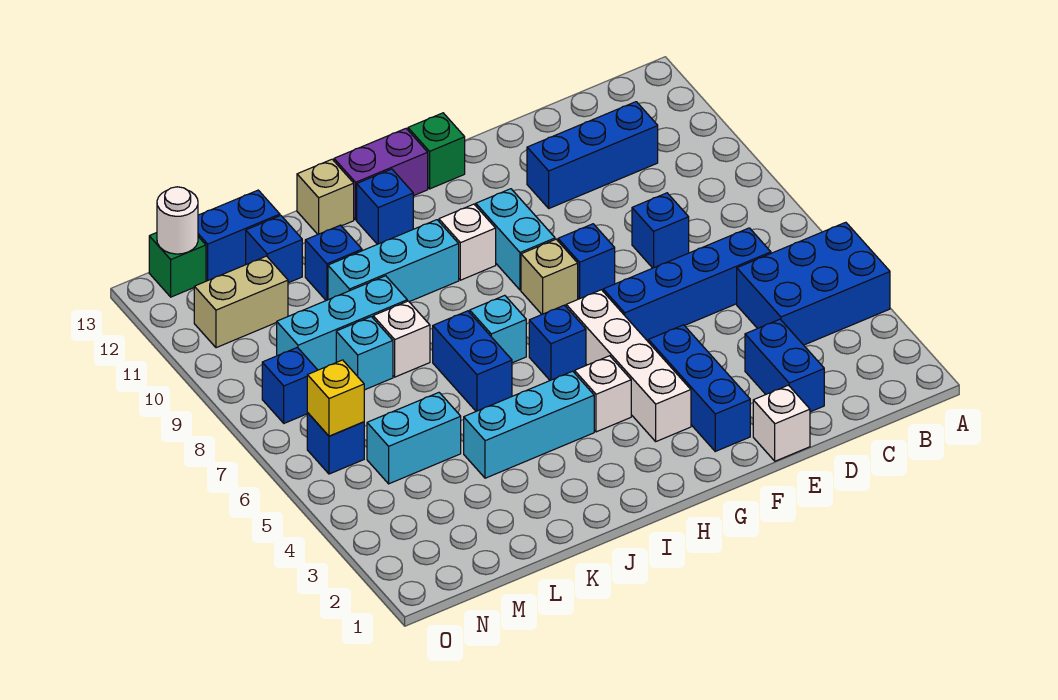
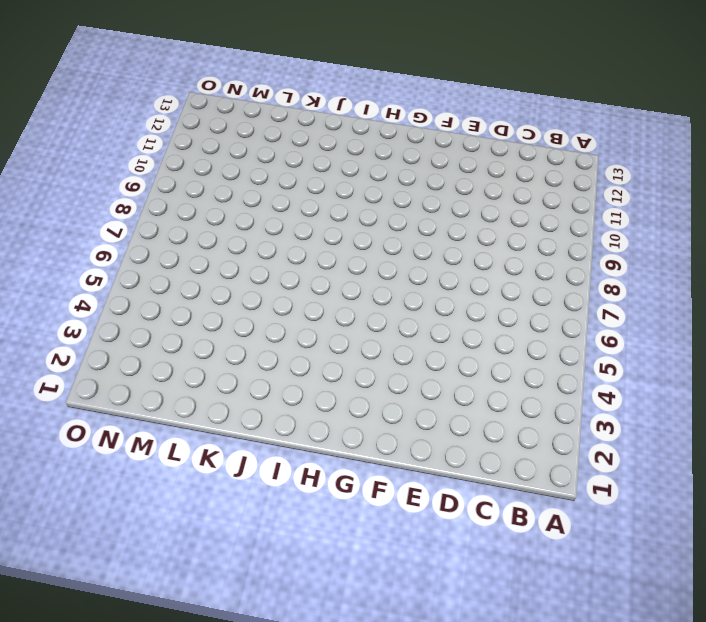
none -> blue 2x3 brick [737,222,890,345]
none -> blue 1x4 brick [603,228,771,341]
none -> blue 1x3 brick [527,102,658,208]
none -> blue 1x2 brick [745,319,824,412]

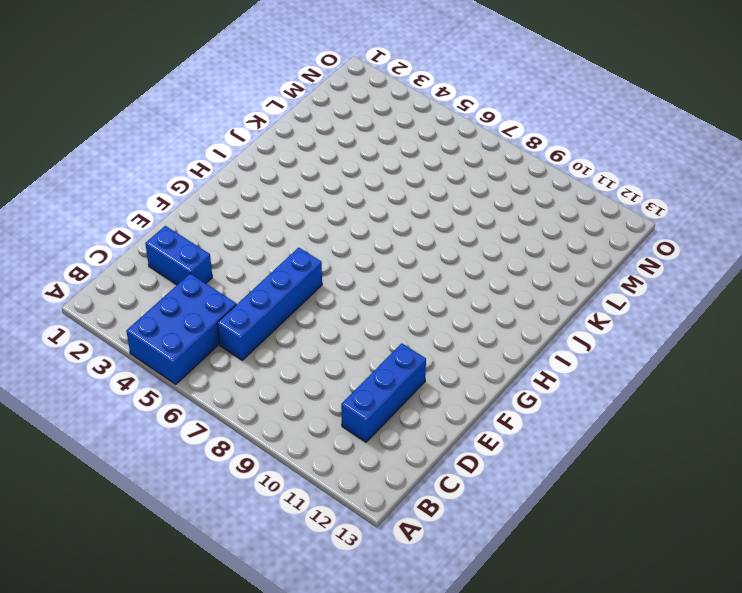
none -> blue 1x1 brick [632,193,689,268]
none -> white 1x1 brick [753,385,810,461]
none -> blue 1x3 brick [648,325,750,451]
none -> blue 1x1 brick [558,224,615,299]

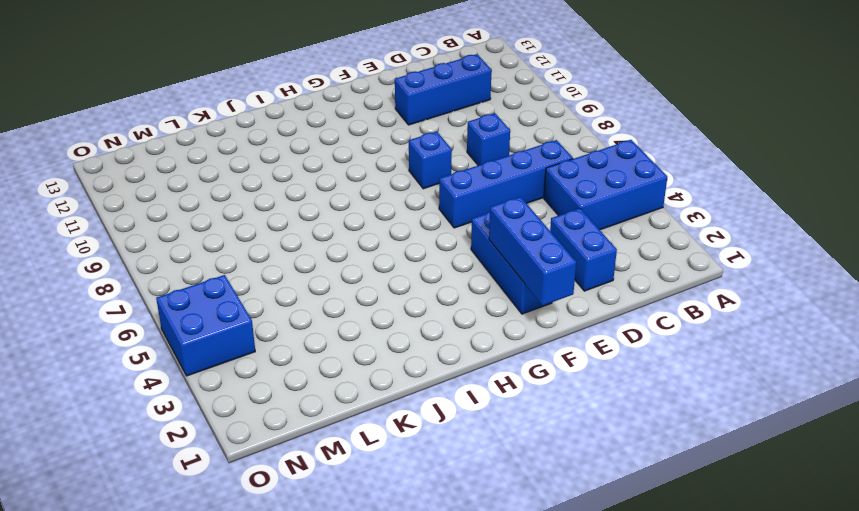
blue 1x3 brick [489,197,576,305] -> none
blue 2x2 brick [156,275,255,376] -> none
none -> white 1x1 brick [753,385,810,461]
none -> white 1x4 brick [566,290,691,441]
none -> tan 1x1 brick [521,239,578,314]
none -> cyan 1x2 brick [476,189,555,290]

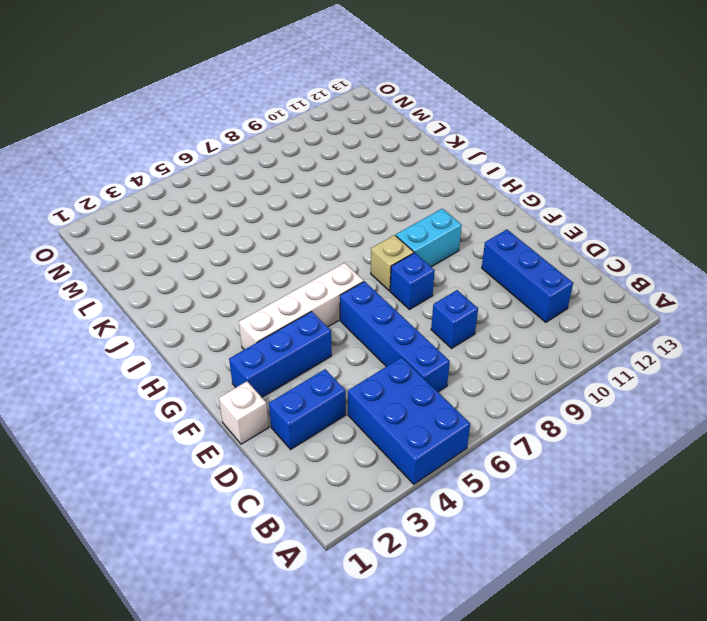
none -> green 1x1 brick [408,113,465,189]
none -> white 1x1 brick [575,356,631,432]
none -> blue 1x1 brick [529,305,586,380]
none -> white 1x1 brick [439,204,496,280]

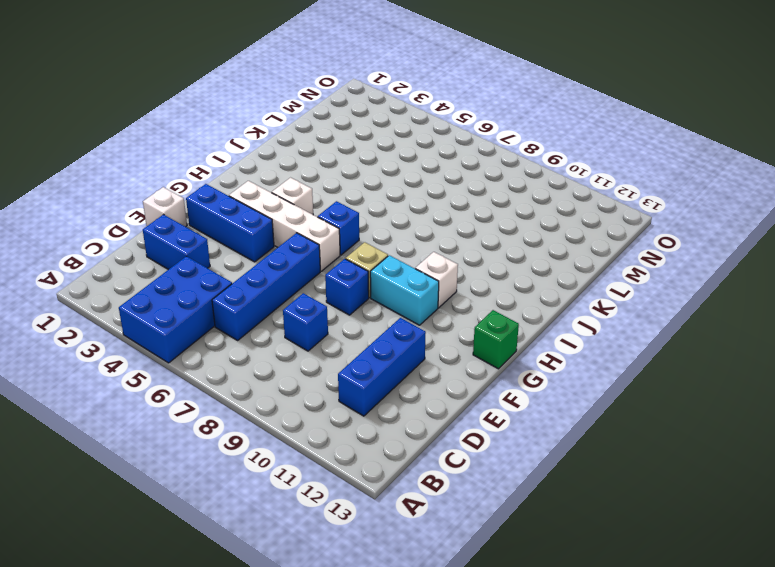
none -> purple 1x2 brick [334,129,428,220]
none -> cyan 1x3 brick [464,371,594,478]
none -> cyan 1x1 brick [470,295,526,363]
none -> cyan 1x3 brick [328,220,459,302]

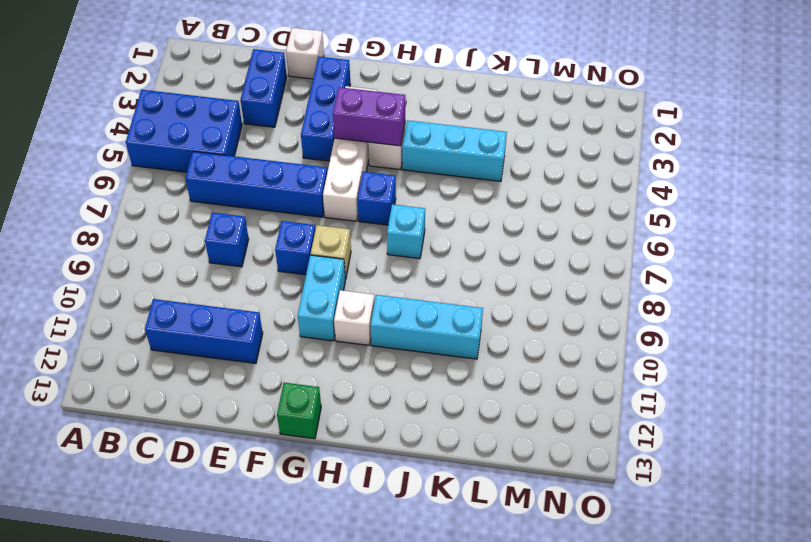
purple 1x2 brick [333,87,405,146] -> purple 1x2 brick moved to [334,129,428,220]
none -> blue 1x1 brick [357,169,413,244]
none -> blue 1x2 brick [433,311,512,411]
none -> tan 1x1 brick [297,159,354,234]
none -> white 1x1 brick [373,301,430,377]

